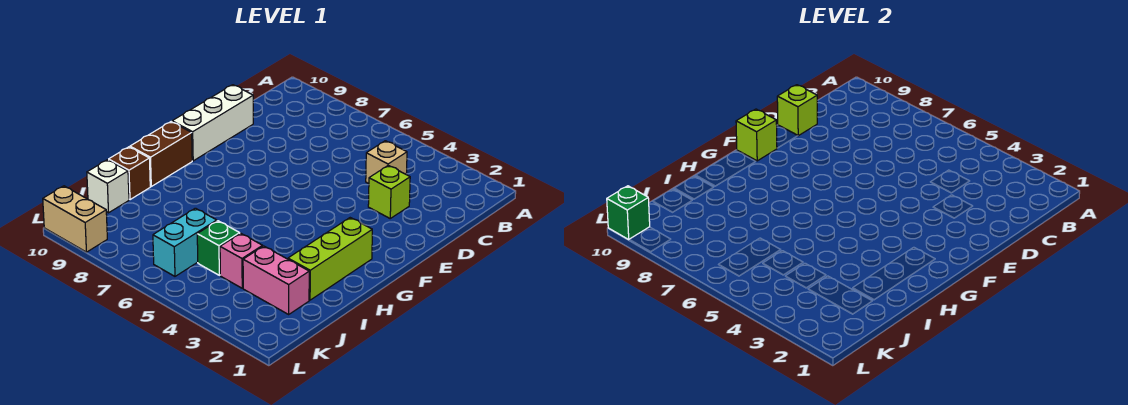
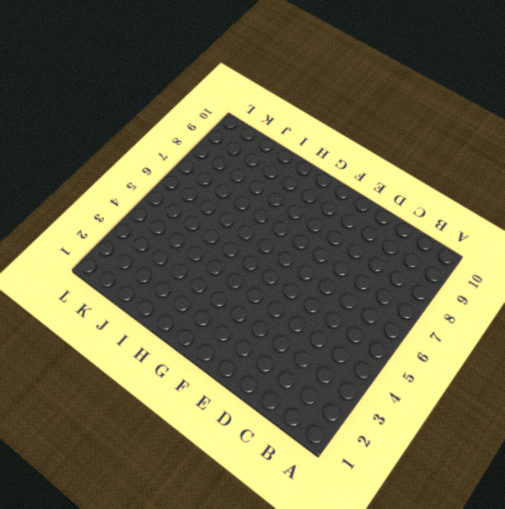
none -> tan 1x1 brick [366,141,407,184]
none -> lime 1x1 brick [368,165,410,218]
none -> white 1x3 brick [172,85,253,161]

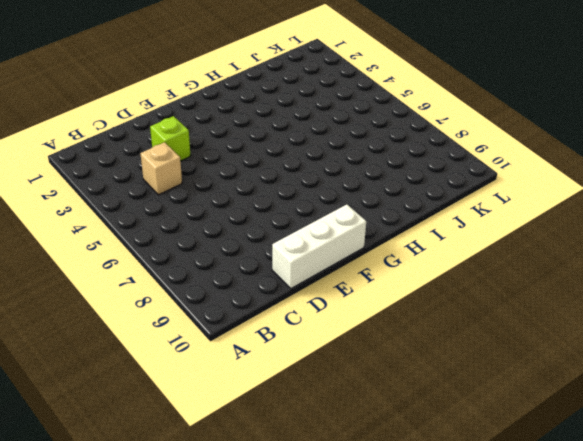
none -> lime 1x3 brick [288,218,372,300]
none -> brown 1x2 brick [130,122,192,186]
none -> brown 1x1 brick [109,147,150,200]

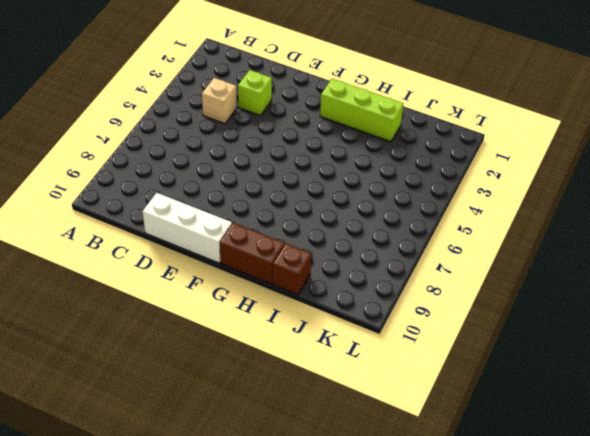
none -> pink 1x2 brick [243,246,309,314]
none -> pink 1x1 brick [220,233,263,288]
none -> green 1x1 brick [197,221,240,275]

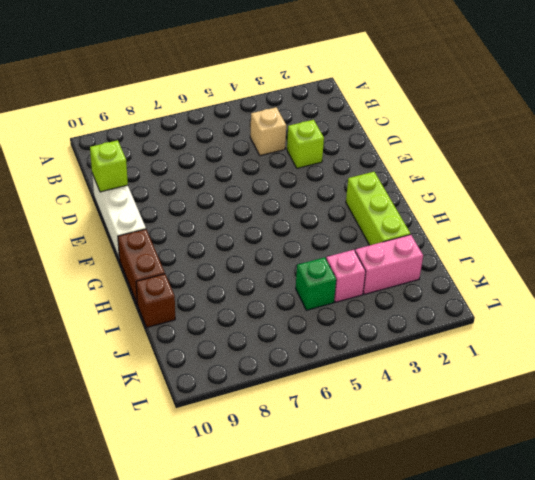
none -> cyan 1x2 brick [153,208,217,276]
none -> white 1x1 brick [87,160,129,213]
none -> tan 1x2 brick [43,186,107,252]

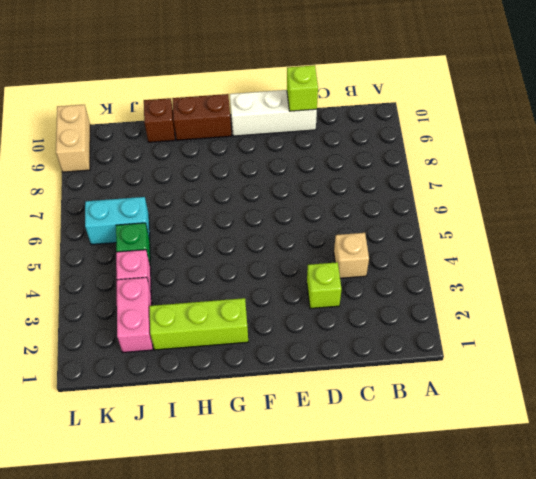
none -> white 1x1 brick [87,160,129,213]
none -> lime 1x1 brick [736,109,777,161]
none -> green 1x1 brick [607,186,650,239]

